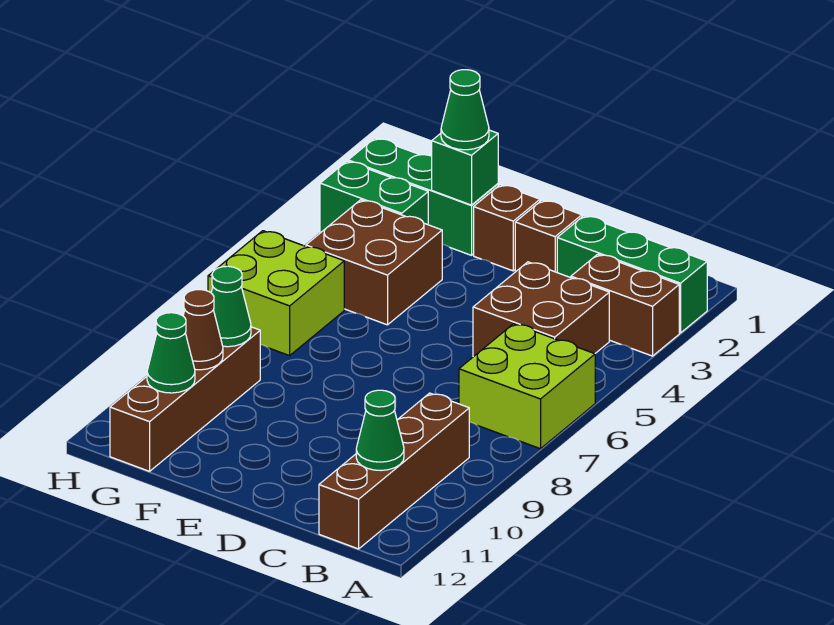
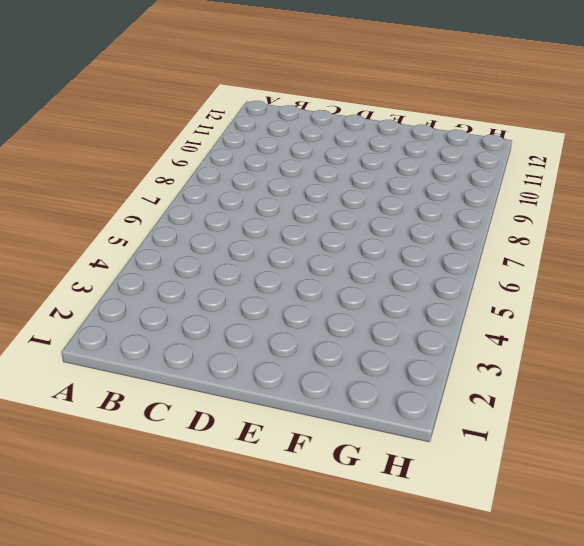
none -> green 1x3 brick [557,216,707,333]
none -> brown 1x2 brick [571,254,679,356]
none -> lime 2x2 brick [459,324,595,449]

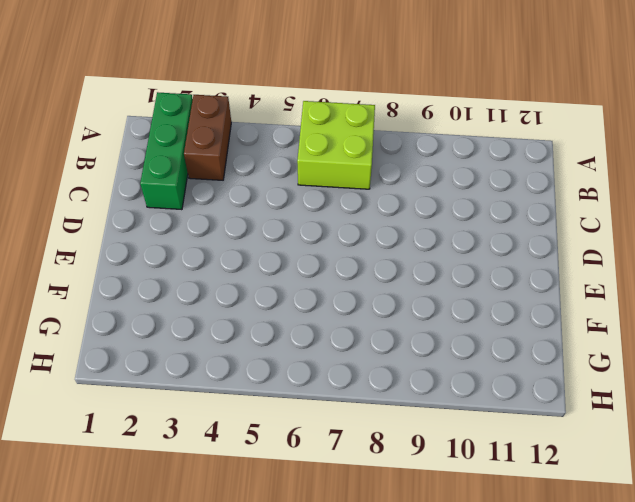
none -> brown 2x2 brick [473,262,609,357]
none -> brown 1x4 brick [319,393,469,549]
none -> brown 1x1 brick [515,200,582,272]

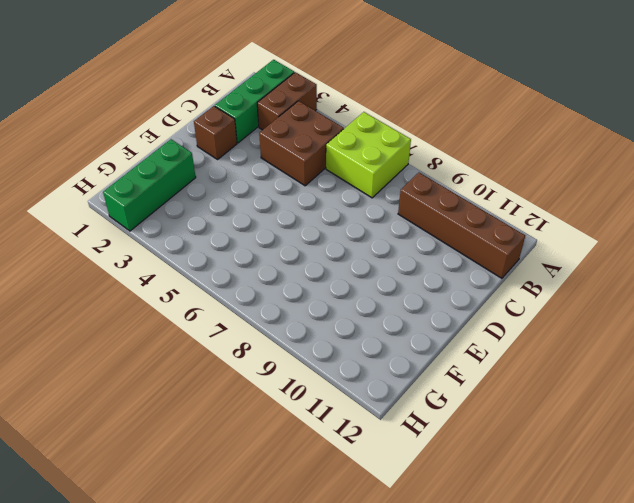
none -> brown 1x1 brick [474,185,540,271]
none -> brown 2x2 brick [306,200,442,325]
none -> green 1x2 brick [320,161,428,233]

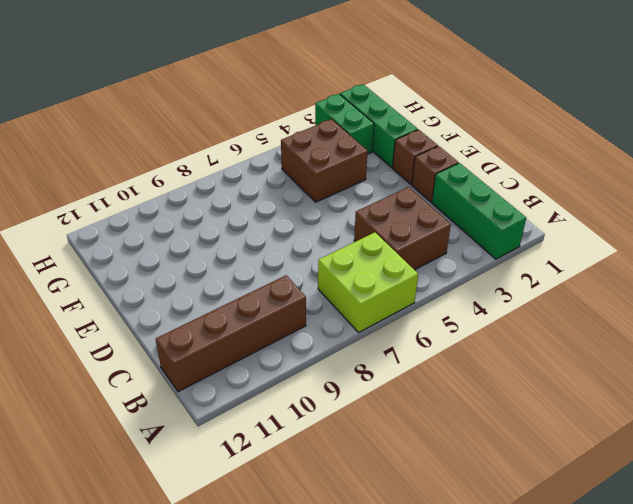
none -> brown 1x2 brick [571,254,679,356]
none -> lime 2x2 brick [208,231,344,356]
none -> brown 1x4 brick [110,327,260,471]

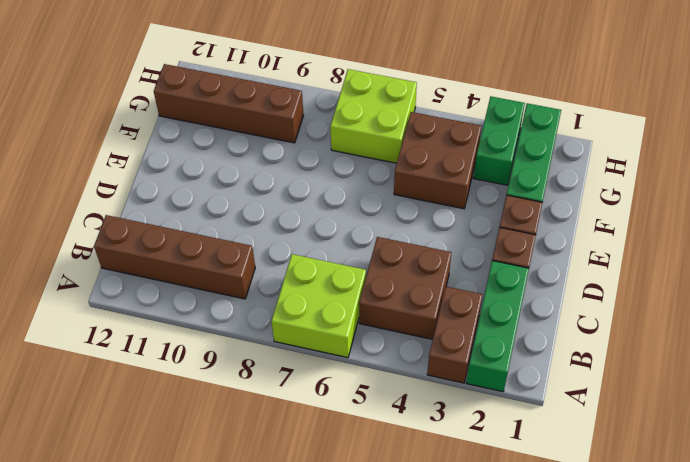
none -> green 1x1 cone [356,390,404,470]
none -> green 1x1 brick [432,130,498,205]
none -> green 1x1 cone [211,266,251,347]

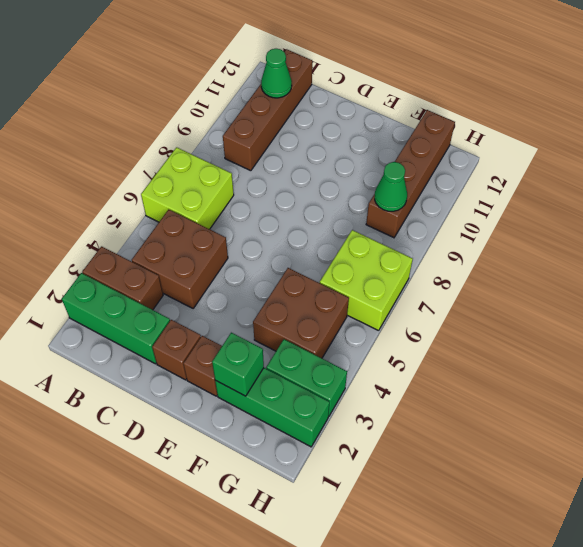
none -> brown 1x1 cone [183,290,223,370]
none -> green 1x1 cone [147,313,195,393]
none -> green 1x1 cone [441,70,489,150]

